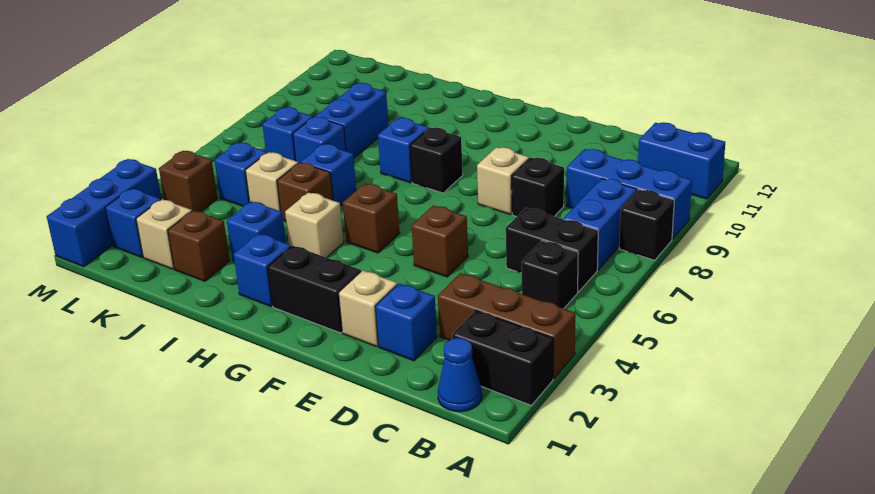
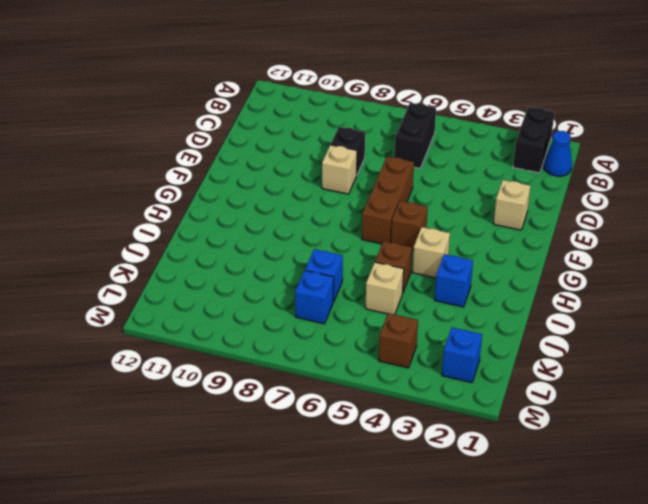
brown 1x3 brick [362,156,414,244] -> brown 1x3 brick moved to [438,273,575,379]
none -> black 1x1 brick [619,189,674,260]
none -> blue 1x3 brick [566,149,692,239]
none -> blue 1x2 brick [638,122,725,199]
none -> black 1x1 brick [522,241,578,309]

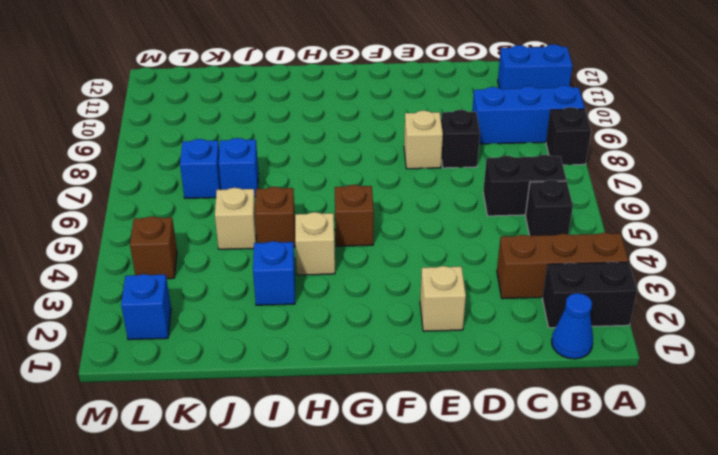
none -> blue 1x2 brick [564,179,637,270]
none -> blue 1x1 brick [375,283,437,361]
none -> brown 1x1 brick [412,206,468,277]
none -> black 1x2 brick [268,246,361,333]

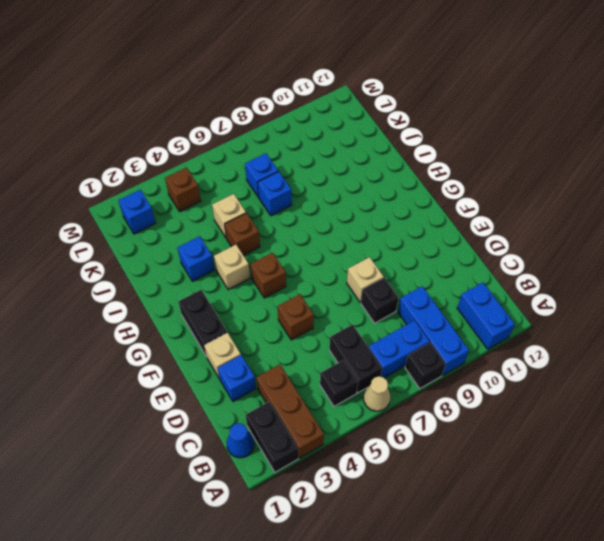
tan 1x1 cone [363,376,390,411] -> none
none -> black 1x1 brick [410,128,463,193]
none -> blue 1x1 brick [233,233,291,306]
none -> blue 1x1 brick [378,118,429,183]
none -> blue 1x1 brick [301,144,356,206]

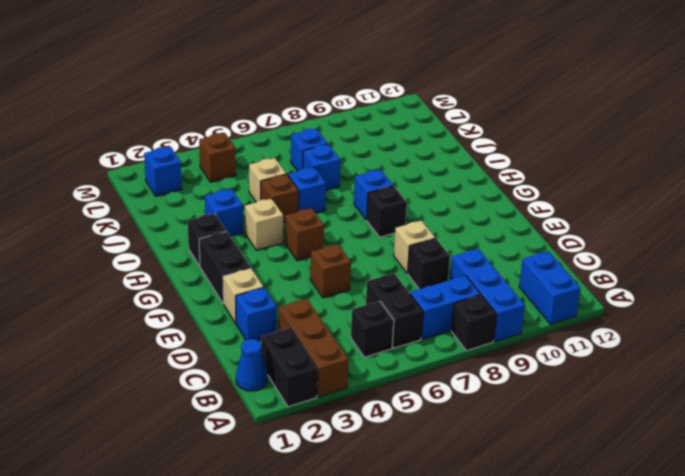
black 1x1 brick [188,214,226,266] -> blue 1x1 brick [233,233,291,306]
none -> brown 1x1 brick [168,210,230,281]
none -> blue 1x2 brick [315,83,389,158]
none -> tan 1x1 brick [136,199,192,269]
none -> blue 1x1 brick [215,142,267,206]

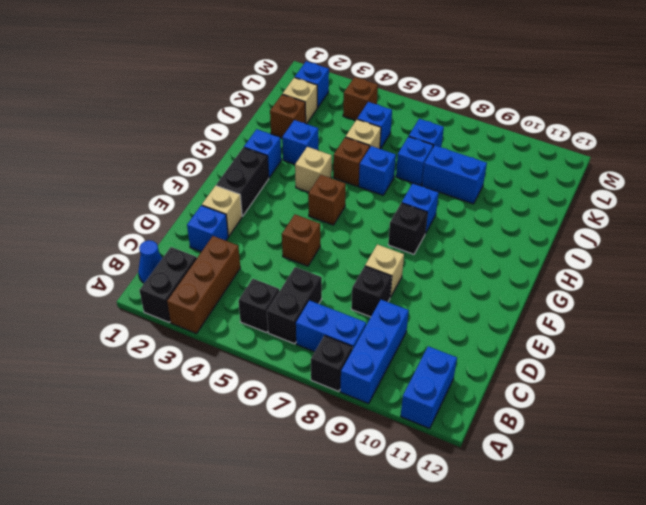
none -> blue 1x3 brick [47,159,161,267]

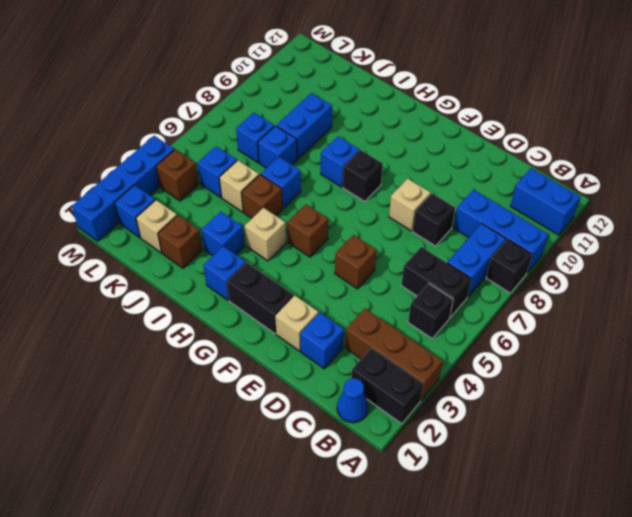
blue 1x4 brick [72,136,174,241] -> blue 1x3 brick [47,159,161,267]

